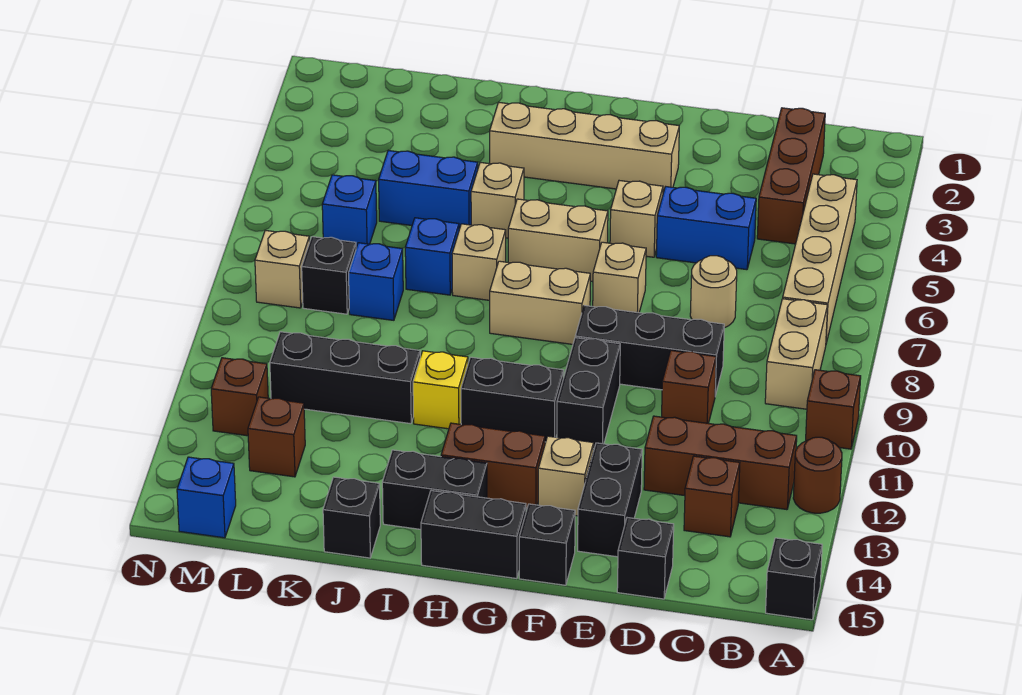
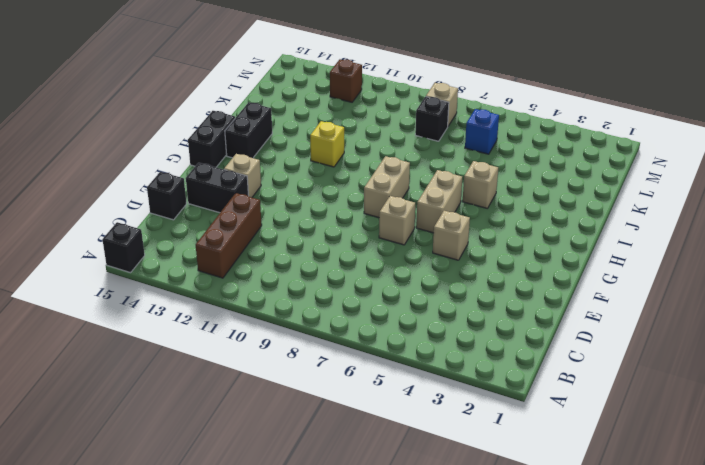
none -> brown 1x1 brick [806,370,861,449]
none -> brown 1x1 round brick [793,437,842,513]
none -> tan 1x4 brick [783,174,857,343]
none -> tan 1x2 brick [765,299,828,409]

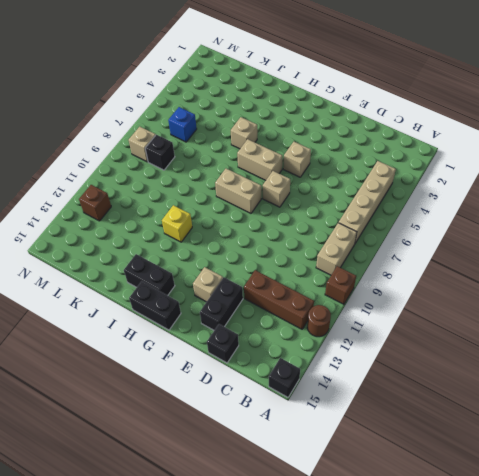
none -> brown 1x3 brick [757,108,825,244]
none -> brown 1x1 brick [684,456,740,537]
none -> blue 1x2 brick [656,187,756,270]
none -> tan 1x1 round brick [690,256,737,328]

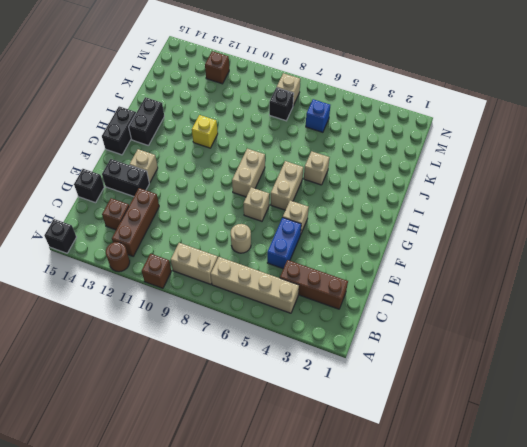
none -> black 1x3 brick [575,306,724,396]
none -> brown 1x1 brick [662,350,716,423]
none -> tan 1x4 brick [490,102,679,193]
none -> black 1x2 brick [557,338,620,448]

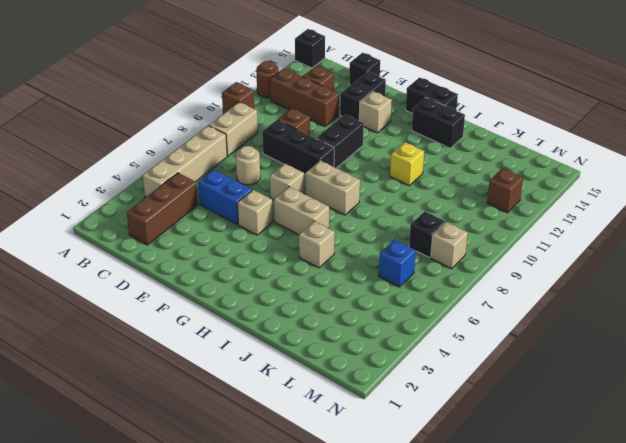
none -> tan 1x4 brick [490,102,679,193]
none -> black 1x1 brick [519,504,575,585]
none -> black 1x2 brick [461,357,564,442]
none -> brown 1x2 brick [441,423,545,509]

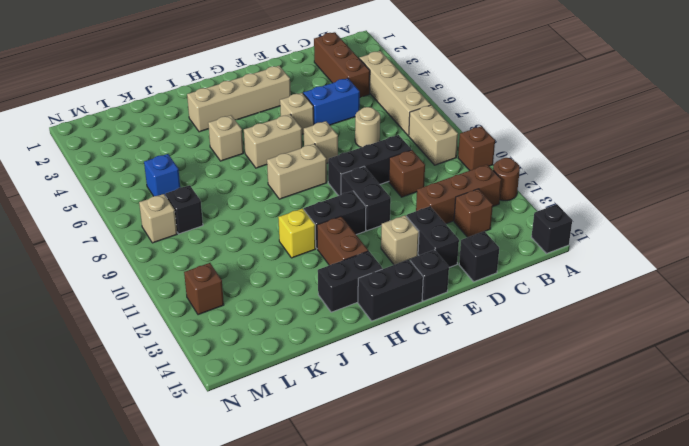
brown 1x2 brick [317,216,368,265] -> brown 1x2 brick turned to [441,423,545,509]
none -> tan 1x1 brick [452,224,506,300]
none -> blue 1x2 brick [379,151,478,229]
none -> blue 1x1 brick [405,218,459,295]
none -> black 1x3 brick [270,332,420,424]

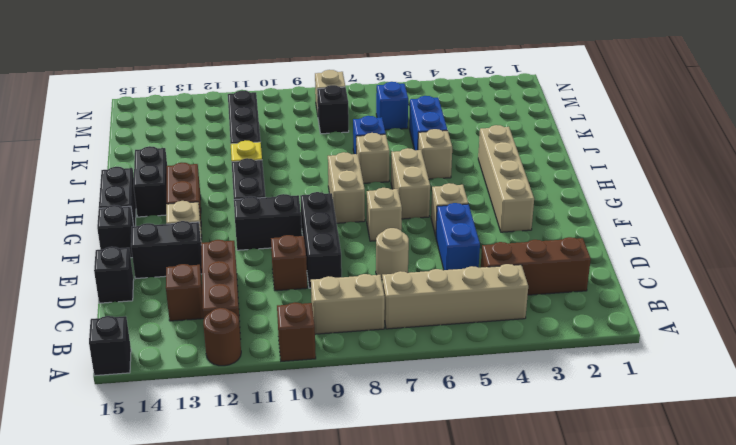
none -> black 1x1 brick [323,477,380,558]
none -> blue 1x1 brick [349,243,403,320]
none -> brown 1x1 brick [248,397,305,477]
none -> brown 1x1 brick [211,358,268,436]

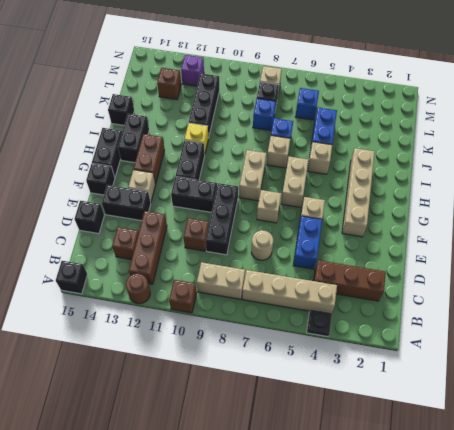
black 1x1 plate [307,309,332,337] -> none
purple 1x1 brick [181,55,204,86] -> brown 1x1 brick [211,358,268,436]
none -> blue 1x1 brick [177,457,236,538]

